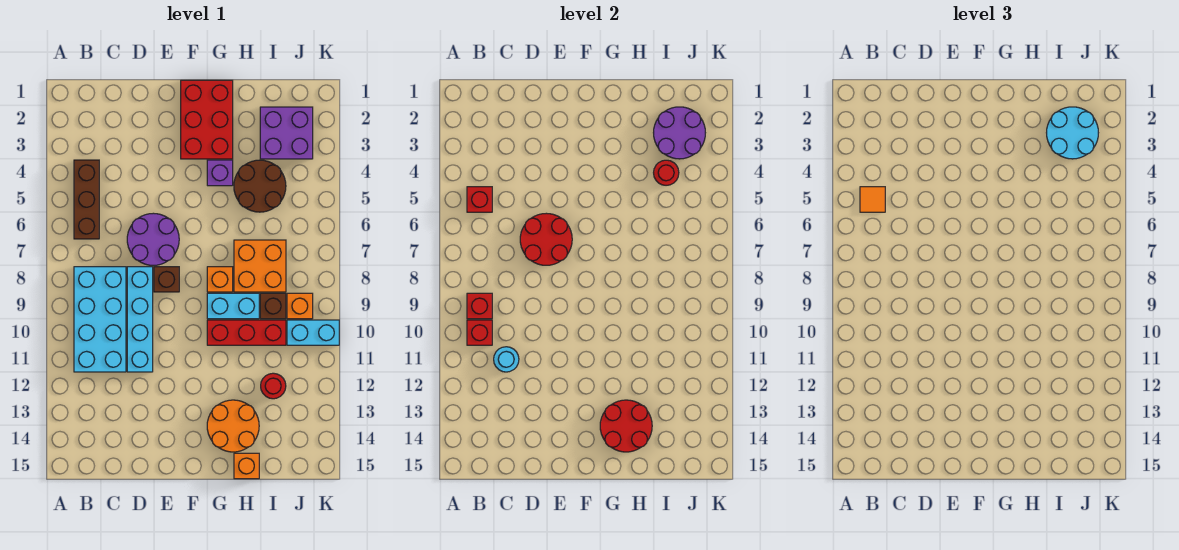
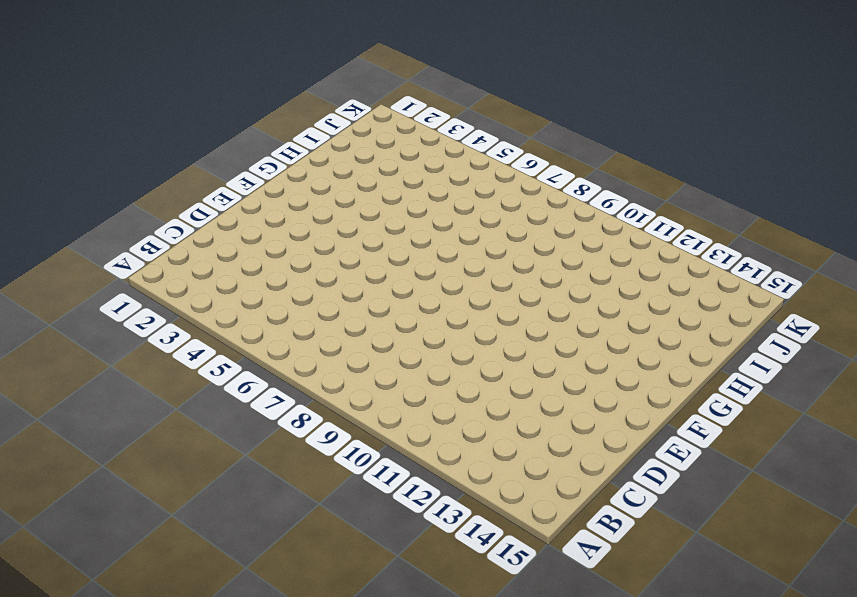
none -> brown 1x3 brick [74,160,99,239]
none -> cyan 2x4 brick [74,267,126,372]
none -> purple 2x2 round brick [127,213,179,265]

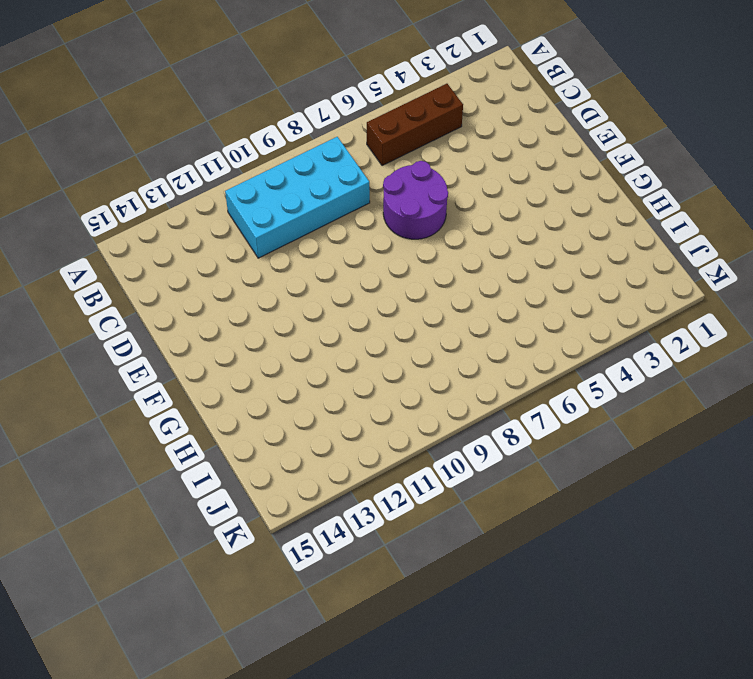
none -> cyan 1x4 brick [127,267,153,372]
none -> brown 1x1 brick [154,267,179,292]
none -> red 2x3 brick [181,80,233,159]

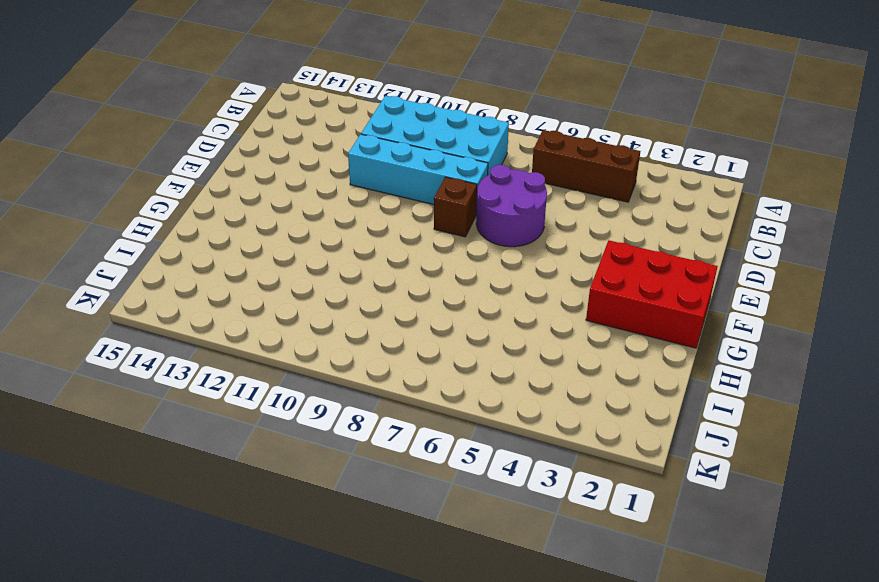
none -> purple 1x1 brick [207,160,233,186]
none -> orange 1x1 brick [207,267,233,292]
none -> cyan 1x2 brick [207,293,259,319]

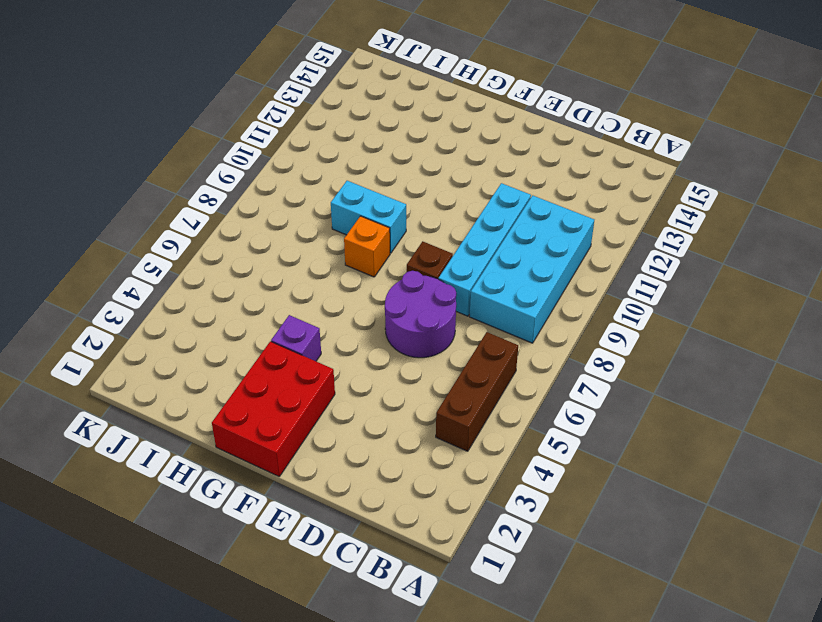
none -> red 1x3 brick [207,320,286,345]
none -> orange 2x2 round brick [207,400,259,452]
none -> brown 2x2 round brick [234,160,286,212]

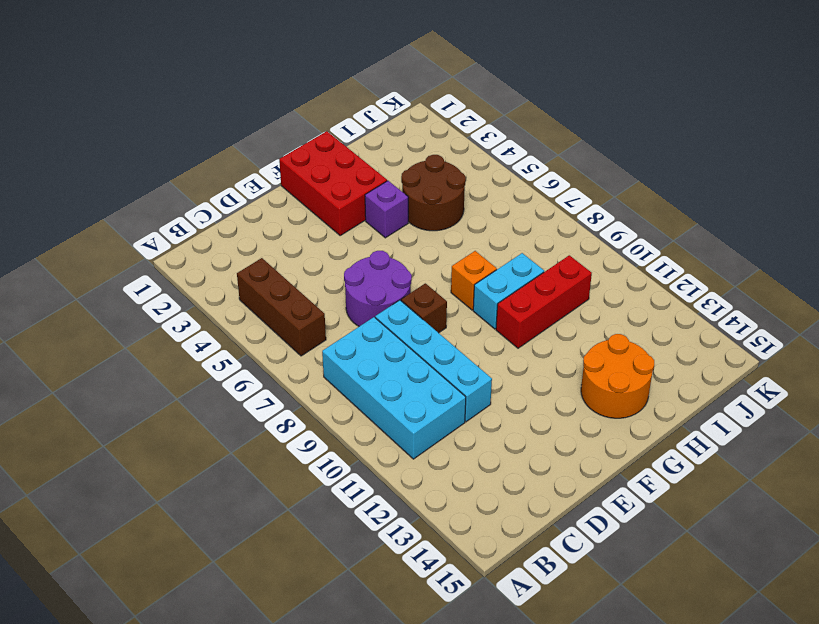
none -> orange 2x2 brick [234,240,286,292]
none -> orange 1x1 brick [234,453,259,479]
none -> purple 2x2 brick [260,107,313,159]

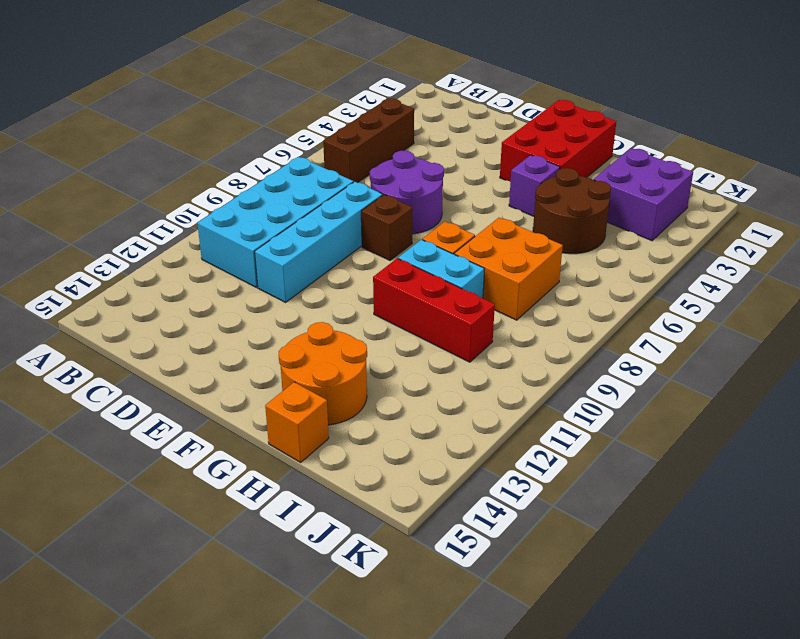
none -> brown 1x1 brick [260,293,286,319]
none -> red 1x1 round brick [261,373,286,399]
none -> orange 1x1 brick [287,293,313,319]

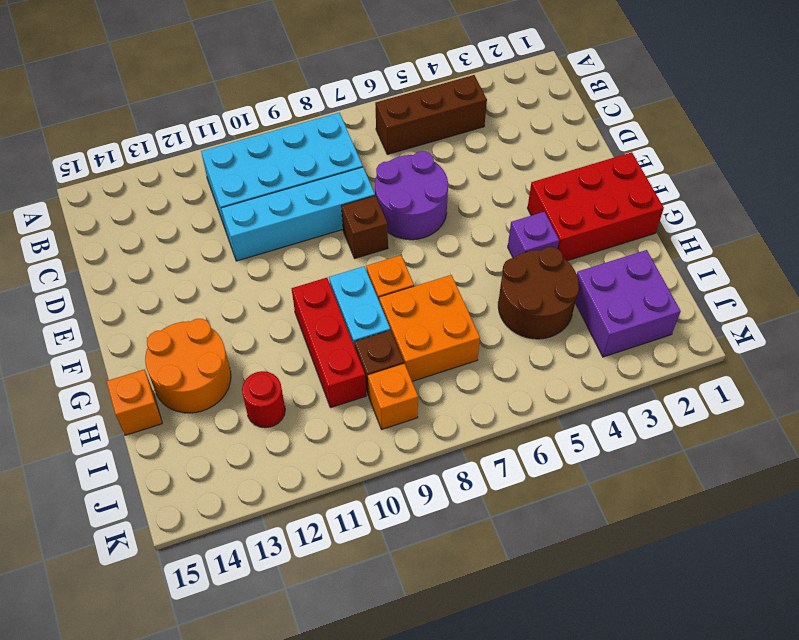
none -> cyan 1x2 brick [287,320,339,345]
none -> red 1x1 brick [467,187,492,212]
none -> red 1x1 brick [467,293,492,319]

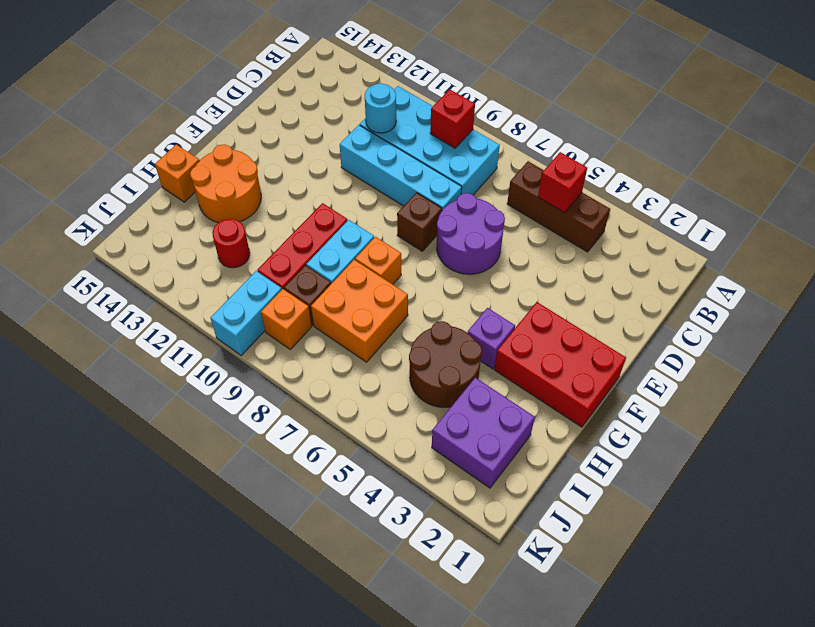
none -> red 1x1 brick [467,320,492,345]
none -> red 2x2 round brick [520,213,572,265]
none -> red 2x2 round brick [600,400,652,452]

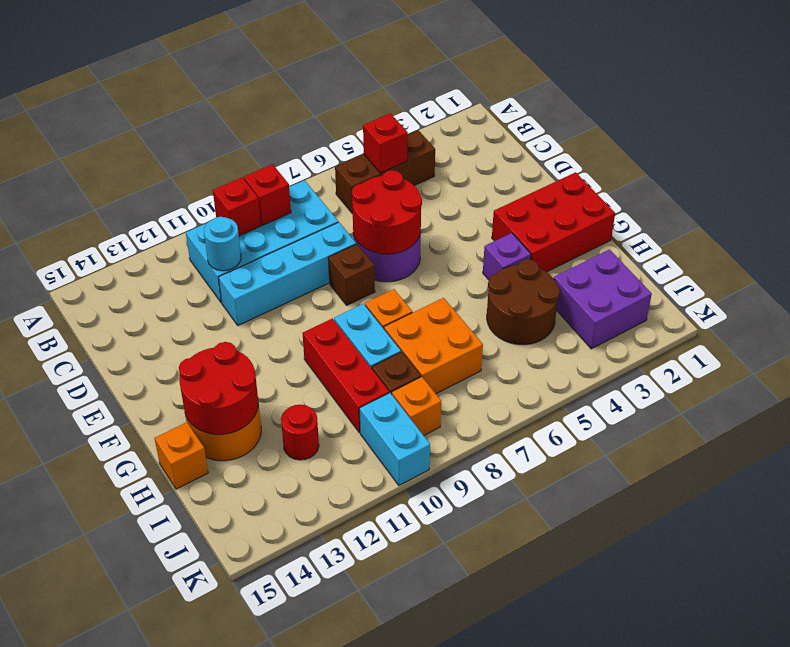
none -> purple 2x2 round brick [654,107,705,159]
none -> red 1x1 round brick [654,160,679,185]
none -> orange 1x1 tile [860,187,885,212]

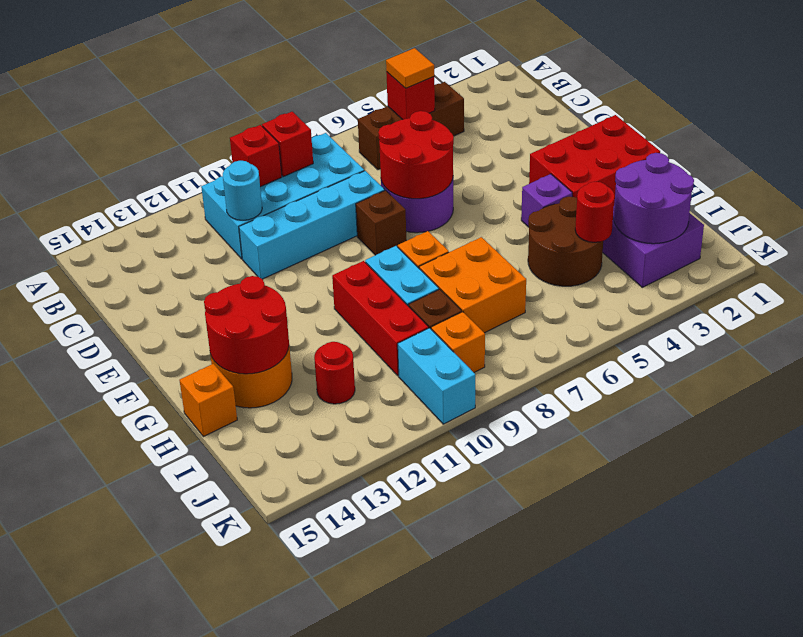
none -> cyan 2x2 round brick [1047,107,1098,159]

